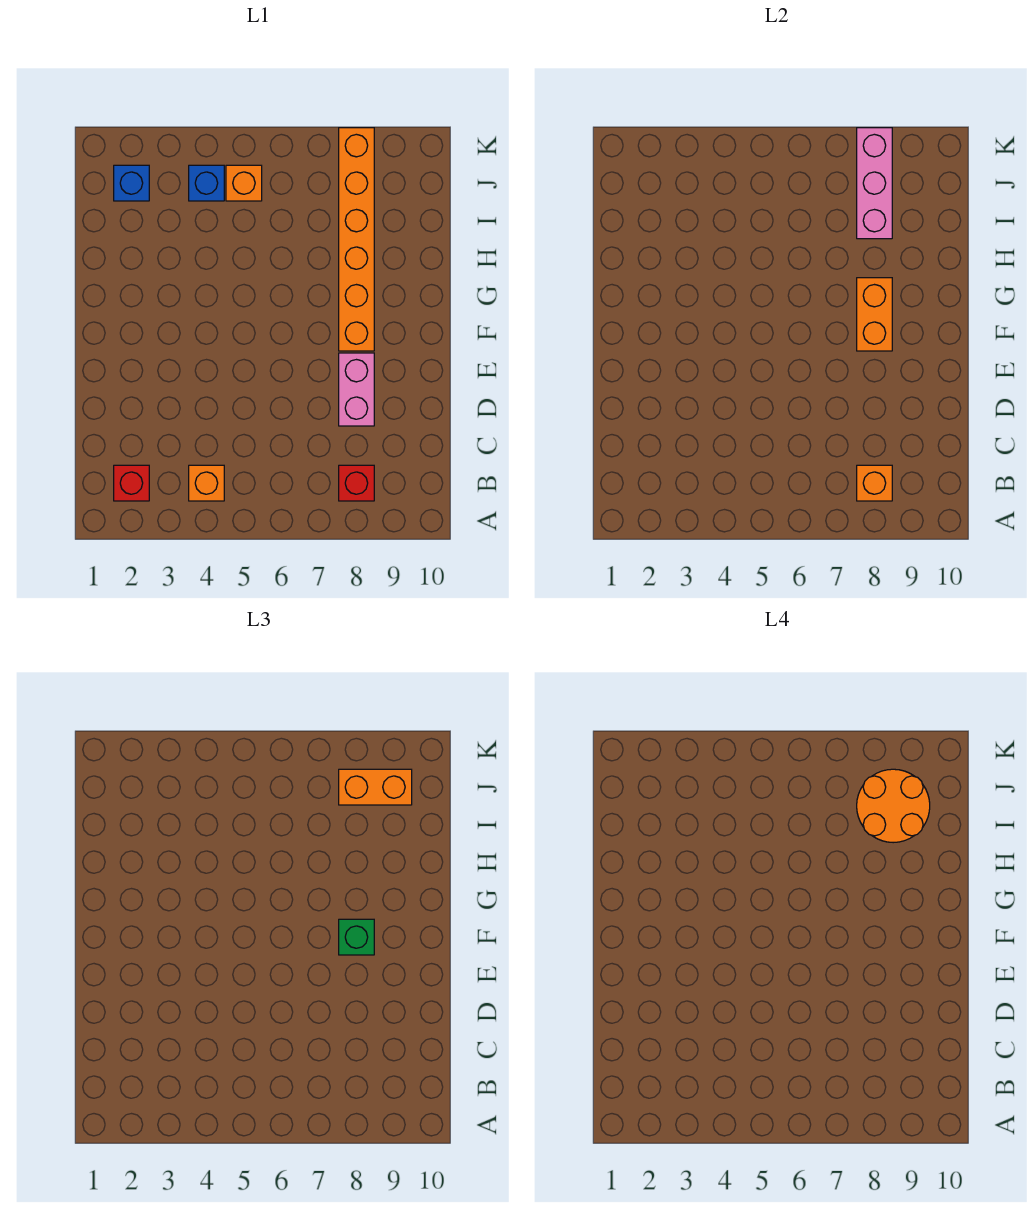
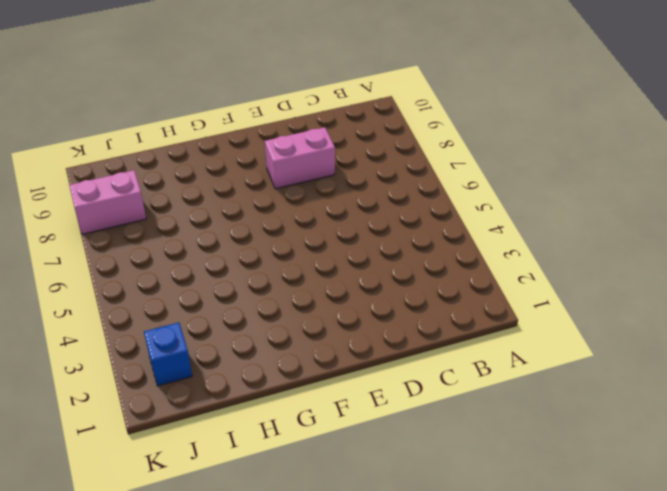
pink 1x2 brick [69,170,146,234] -> orange 1x6 brick [339,128,374,351]
none -> red 1x1 brick [114,465,149,501]
none -> orange 1x1 brick [189,465,224,501]
none -> red 1x1 brick [339,465,374,501]

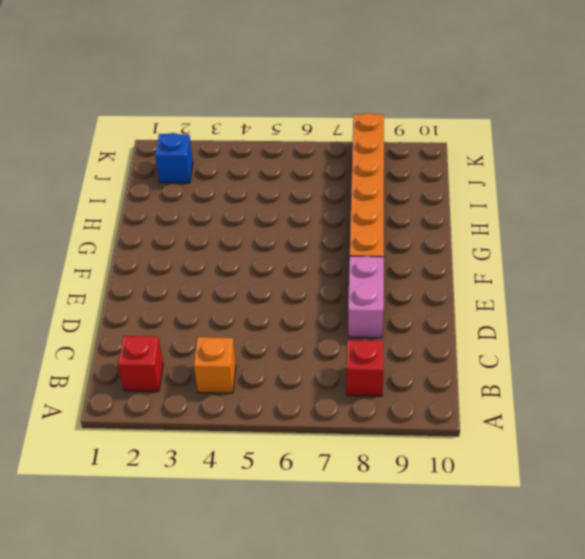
none -> blue 1x1 brick [189,165,224,201]
none -> orange 1x1 brick [226,165,262,201]
none -> orange 1x1 brick [857,465,892,501]

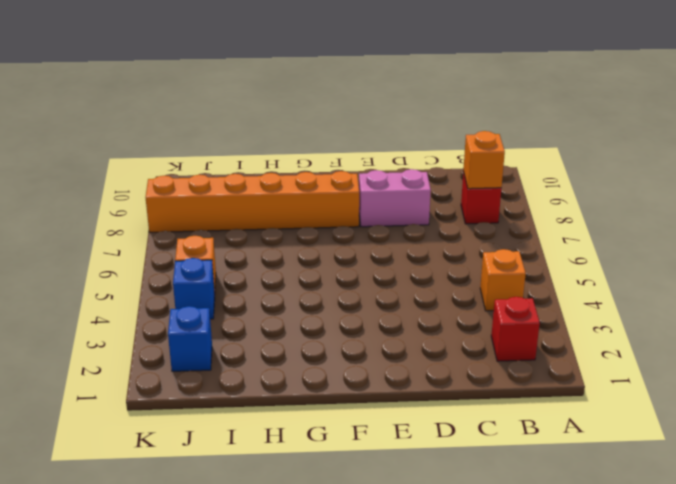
none -> orange 1x2 brick [857,278,892,351]
none -> pink 1x3 brick [857,128,892,239]
none -> green 1x1 brick [339,919,374,955]

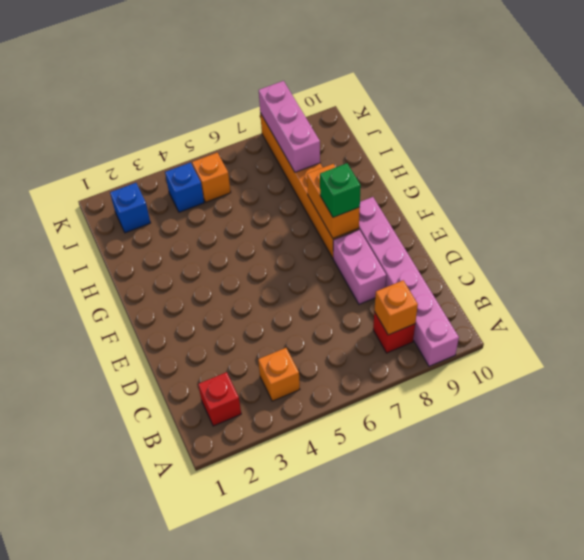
pink 1x6 brick [359,197,459,366] -> none
none -> orange 1x2 brick [339,769,412,805]
none -> orange 2x2 round brick [857,769,930,843]

